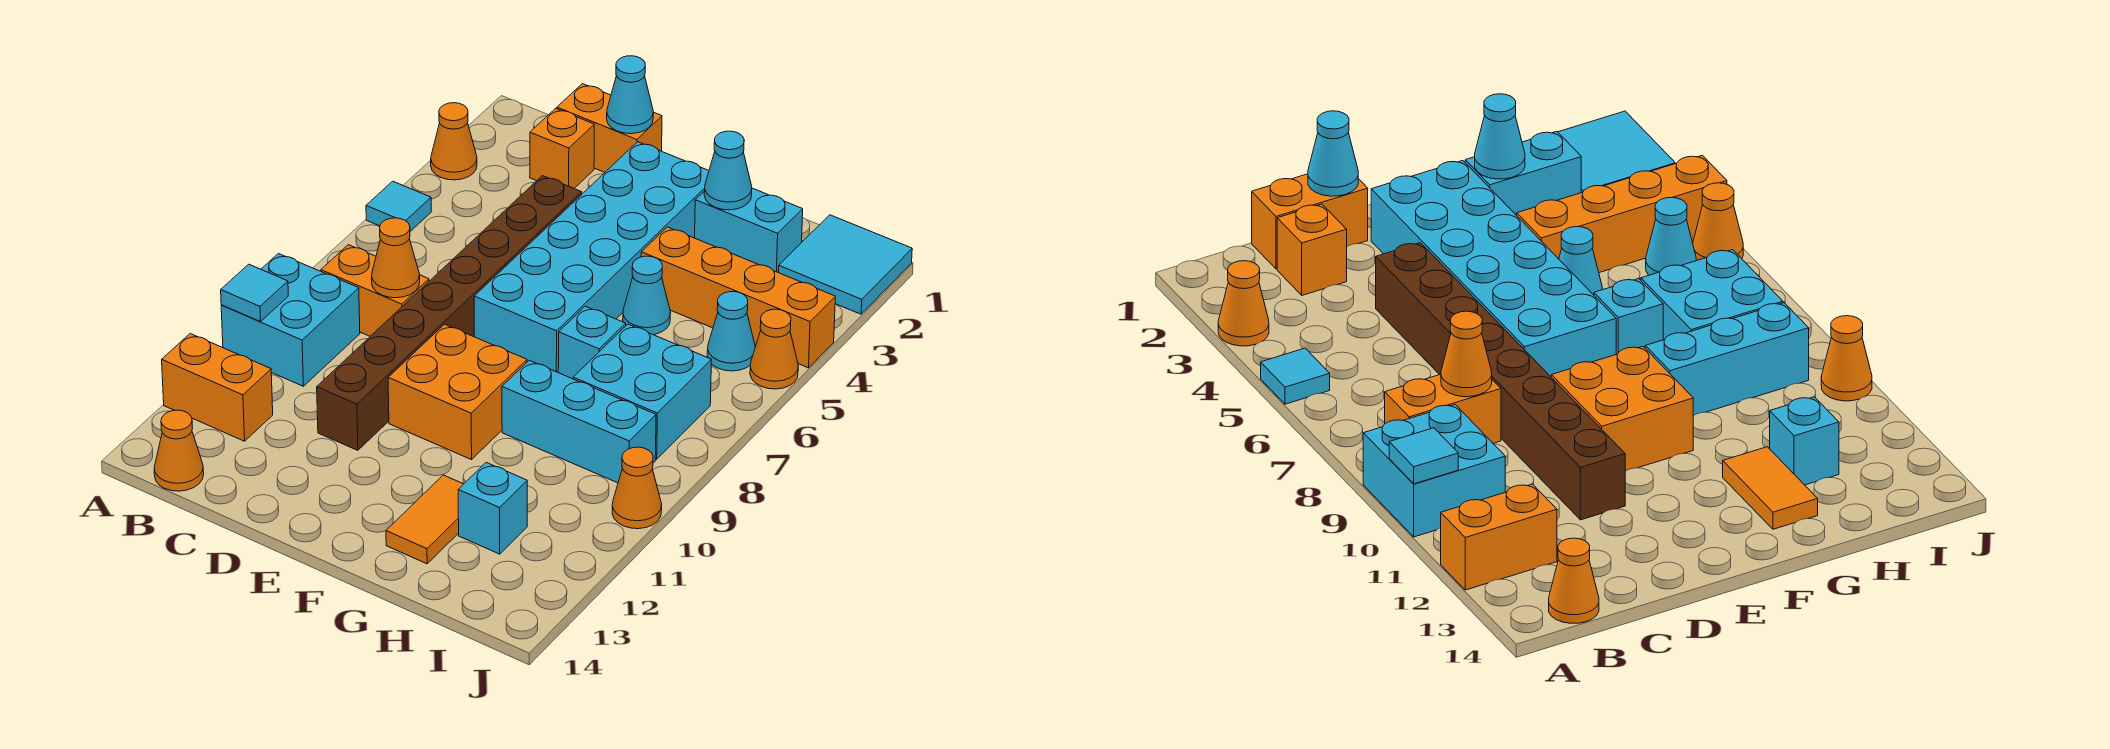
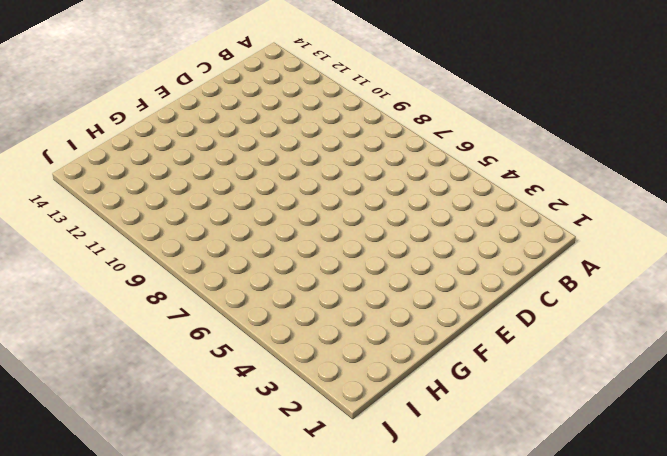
none -> orange 1x1 cone [431,103,477,180]
none -> cyan 1x1 tile [366,181,431,231]
none -> cyan 2x2 brick [221,254,360,386]

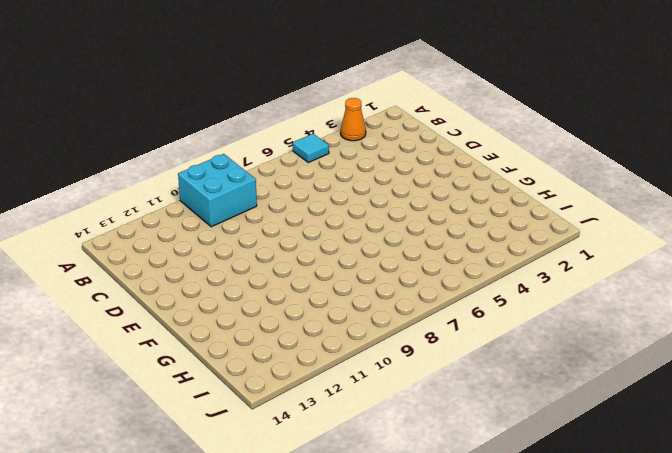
none -> orange 1x2 brick [162,334,273,441]
none -> orange 1x2 brick [321,245,429,336]
none -> orange 1x1 cone [154,410,204,491]

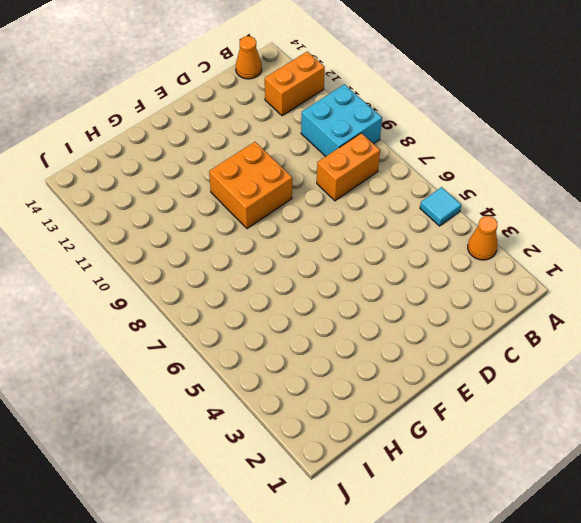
none -> orange 1x2 brick [557,84,662,172]
none -> orange 1x1 brick [530,108,594,188]
none -> brown 1x8 brick [317,176,582,450]

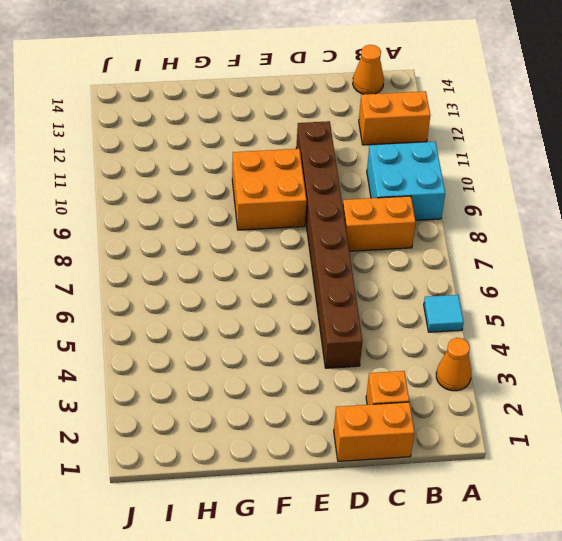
none -> cyan 2x6 brick [474,142,709,372]
none -> cyan 1x2 brick [695,188,803,273]
none -> orange 1x4 brick [641,227,835,368]

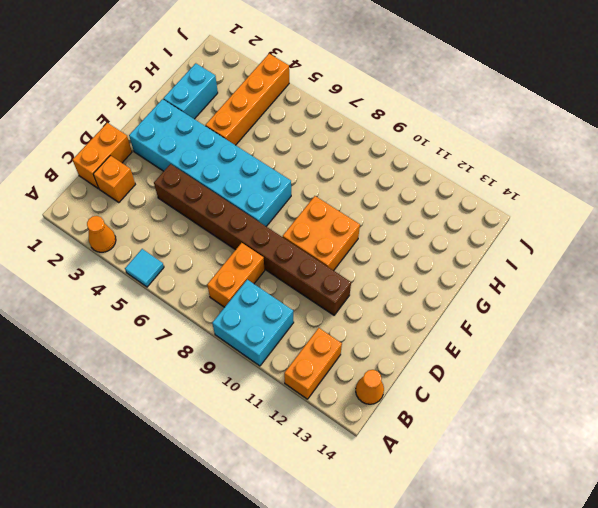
none -> cyan 1x1 cone [623,256,671,335]
none -> cyan 1x1 brick [558,306,626,379]
none -> cyan 1x3 brick [502,360,656,483]

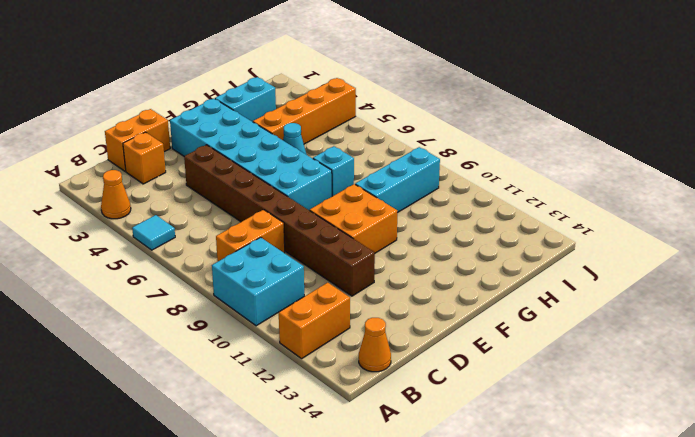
none -> orange 1x2 tile [386,475,463,564]
none -> cyan 2x2 brick [573,324,711,459]
none -> cyan 1x1 brick [458,463,527,554]

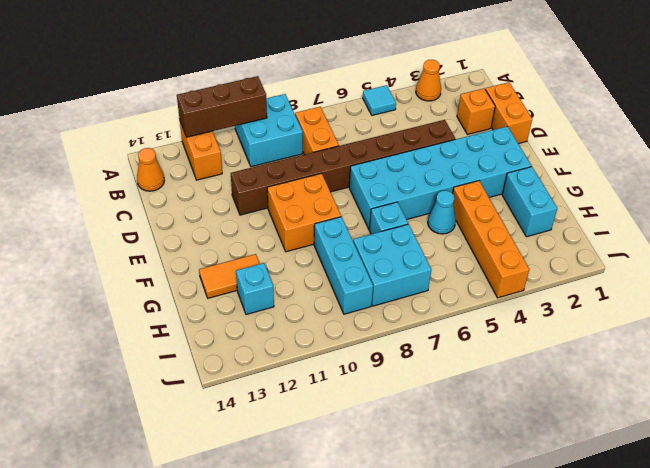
brown 1x3 brick [177,76,267,137] -> cyan 1x1 tile [221,264,288,322]
none -> cyan 2x2 tile [779,215,912,314]
none -> cyan 1x1 cone [707,292,755,371]
none -> orange 1x1 cone [750,309,798,389]

